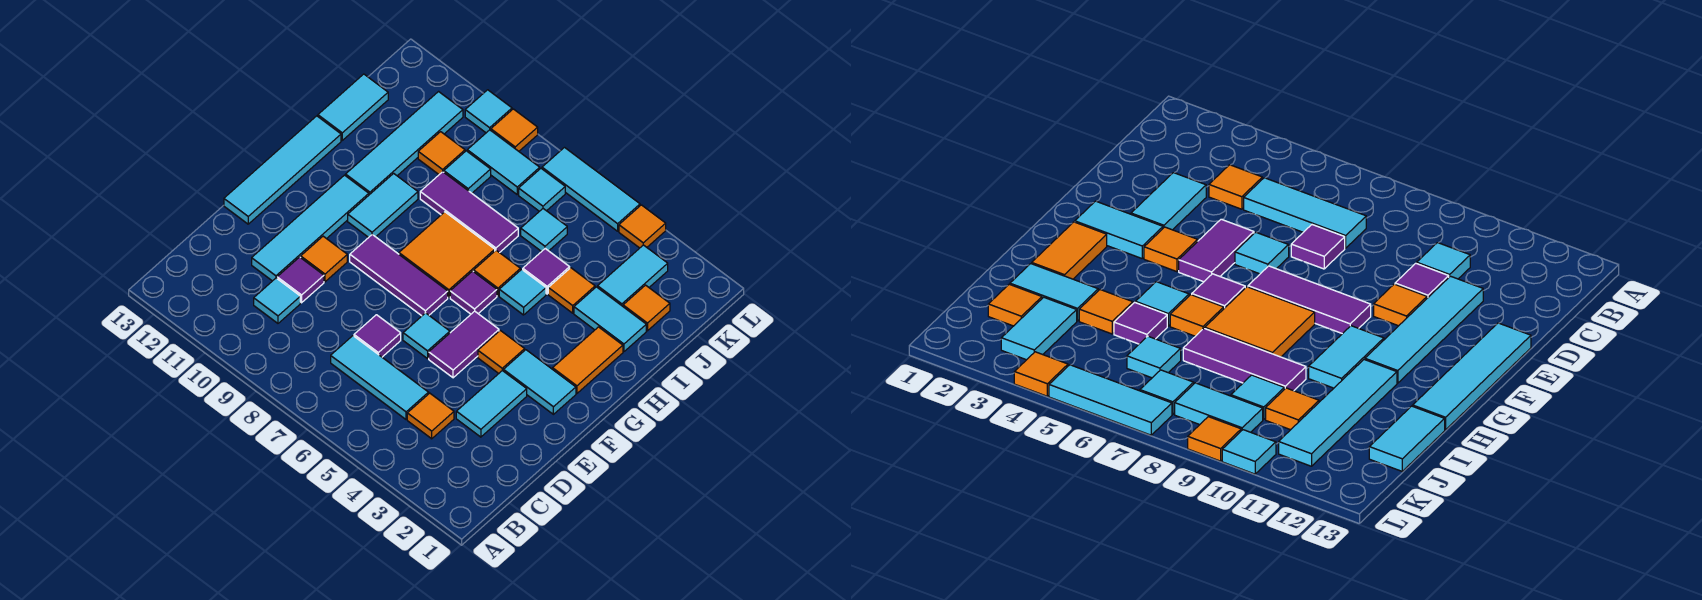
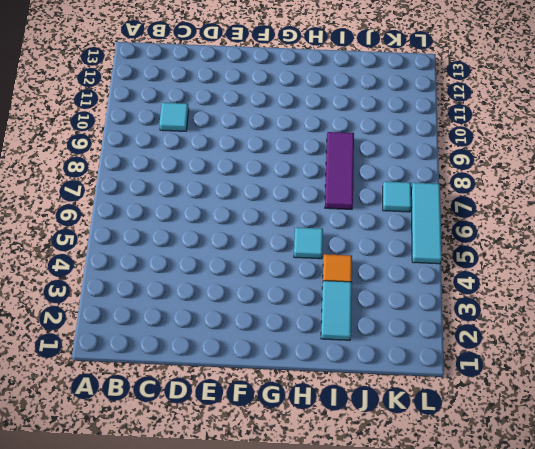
none -> orange 1x1 tile [407,393,454,439]
none -> cyan 1x3 tile [331,336,429,419]
none -> cyan 1x2 tile [456,371,527,437]
none -> purple 1x1 tile [354,315,401,357]

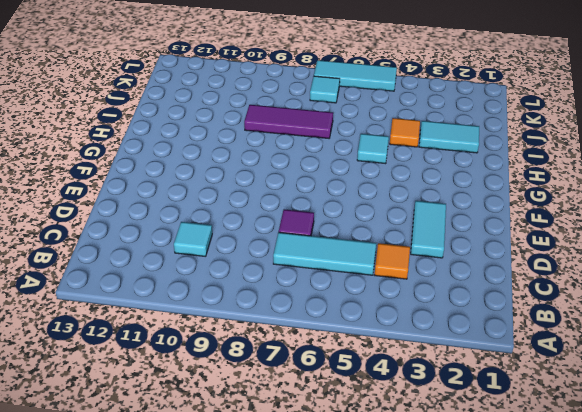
none -> purple 1x1 tile [277,257,324,303]
none -> cyan 1x4 tile [252,175,369,281]
none -> purple 1x2 tile [429,311,499,378]
none -> cyan 1x1 tile [403,313,450,359]

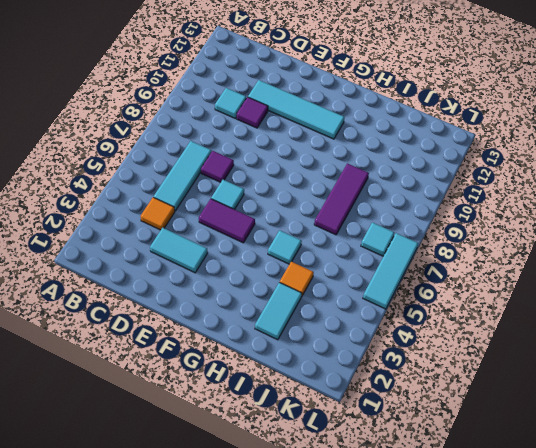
none -> orange 1x1 tile [301,236,347,282]
none -> cyan 1x4 tile [224,116,341,224]
none -> cyan 1x2 tile [503,350,576,414]
none -> orange 1x1 tile [478,330,525,373]

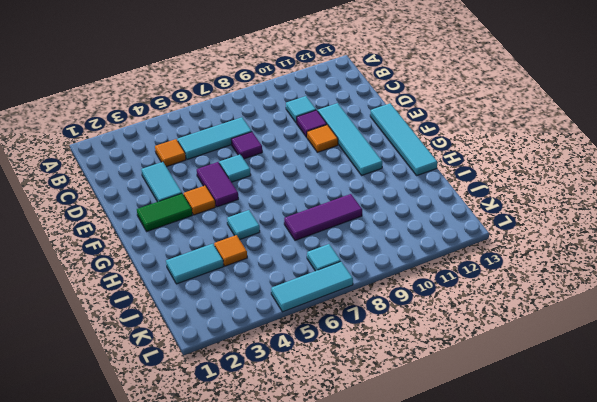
green 1x2 tile [137,194,192,231] -> cyan 1x2 tile [503,350,576,414]
none -> purple 1x3 tile [350,235,448,316]
none -> orange 1x2 tile [553,327,623,393]
none -> purple 1x1 tile [450,271,497,314]
none -> orange 2x2 tile [399,212,495,297]

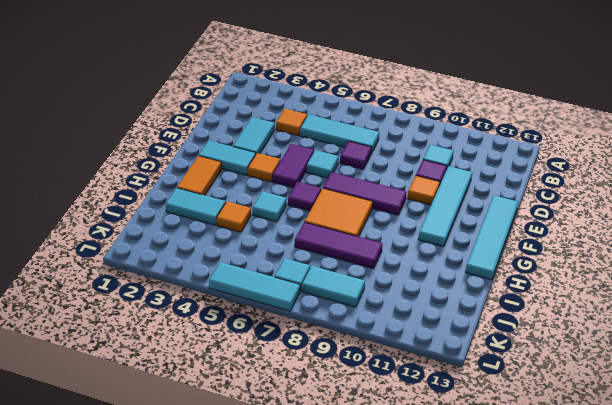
none -> cyan 1x2 tile [348,173,418,237]
none -> orange 1x1 tile [474,250,520,296]
none -> cyan 1x4 tile [346,92,463,195]
none -> purple 1x1 tile [523,249,570,294]

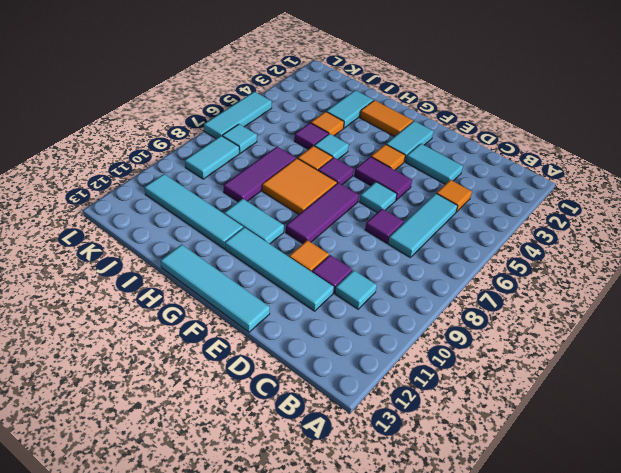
none -> cyan 1x2 tile [318,74,388,140]
none -> orange 1x1 tile [623,285,670,331]
none -> cyan 1x2 tile [598,245,668,306]
none -> cyan 1x1 tile [521,209,567,252]

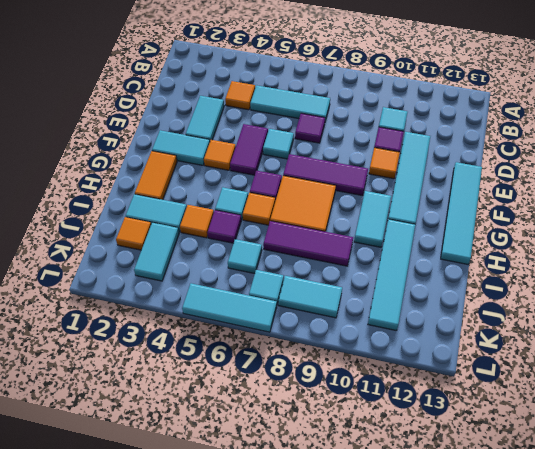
none -> cyan 1x2 tile [318,74,388,140]
none -> cyan 1x1 tile [444,151,491,193]
none -> orange 1x1 tile [418,132,465,174]
none -> orange 1x1 tile [619,205,666,248]

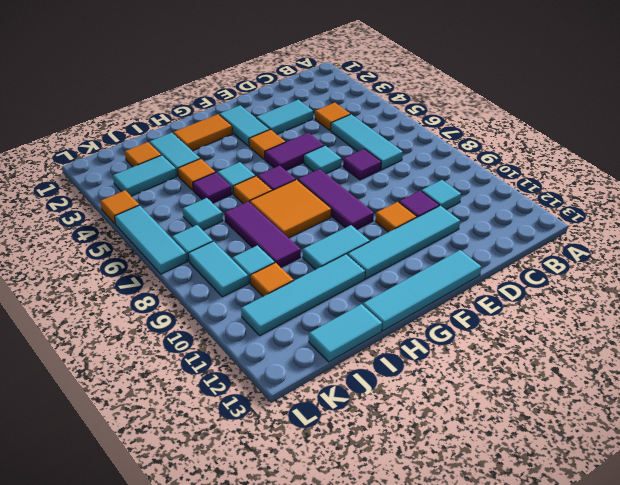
none -> orange 1x1 tile [491,109,538,151]
none -> cyan 1x1 tile [465,90,512,133]

